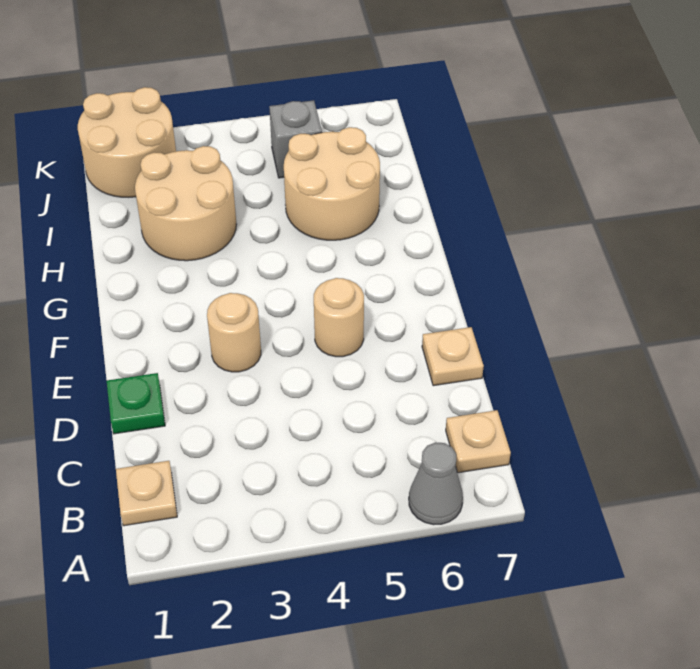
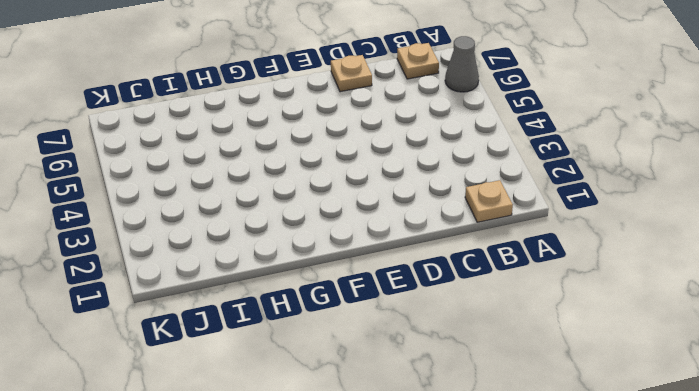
none -> green 1x1 plate [107,373,165,434]
none -> tan 1x1 round brick [207,293,261,372]

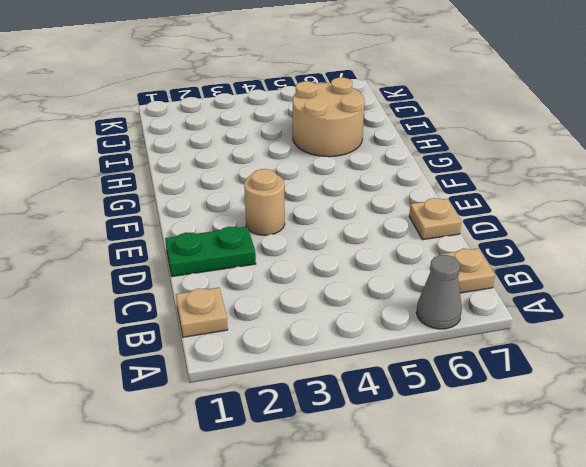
green 1x2 plate [165,227,256,277] -> green 1x1 plate [107,373,165,434]
none -> tan 1x1 round brick [314,278,364,357]
none -> tan 2x2 round brick [135,146,237,261]

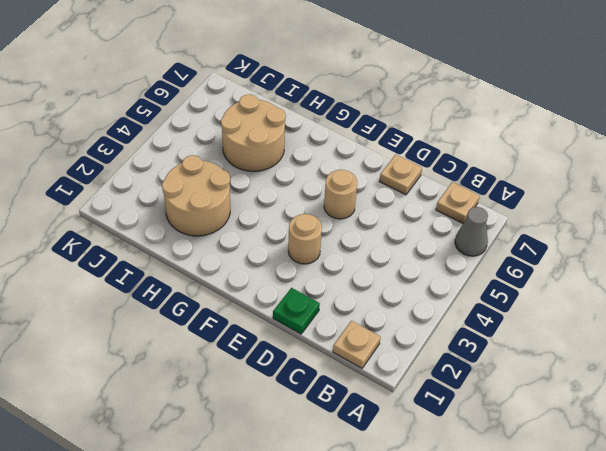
none -> tan 2x2 round brick [78,87,176,197]
none -> grey 1x1 brick [269,100,322,178]

